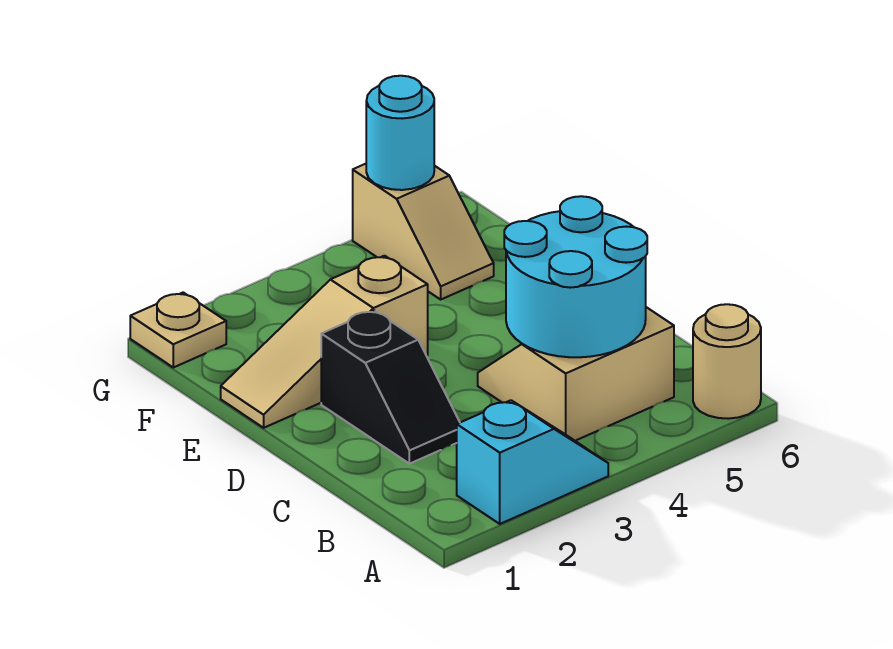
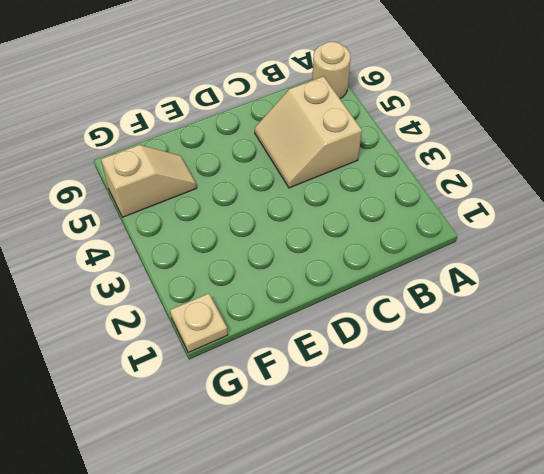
none -> cyan 1x2 slope [457,400,608,524]
none -> black 1x2 slope [321,310,460,464]

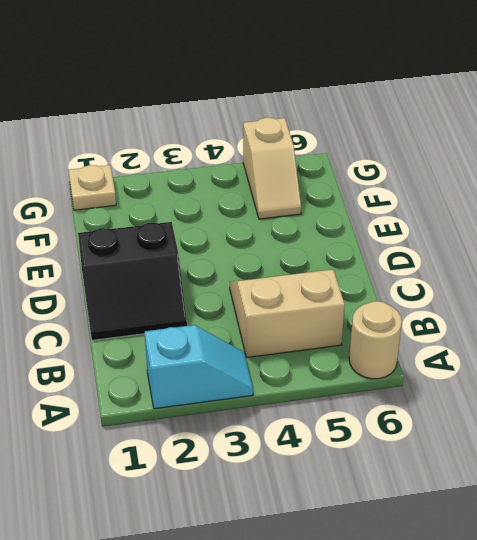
black 2x2 slope [78,222,187,340] -> black 1x2 slope [321,310,460,464]
none -> tan 1x3 slope [221,256,428,428]
none -> cyan 2x2 round brick [504,196,647,357]

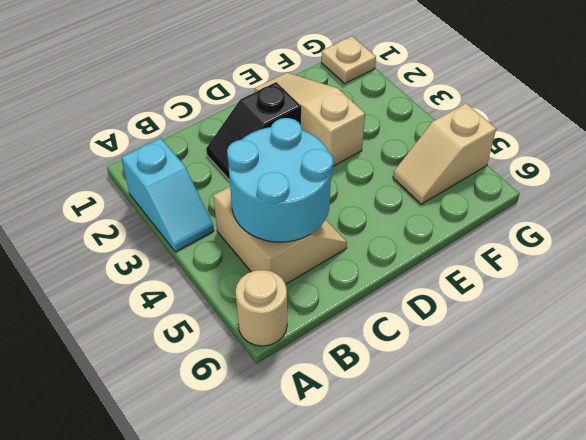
none -> cyan 1x1 round brick [366,76,434,190]

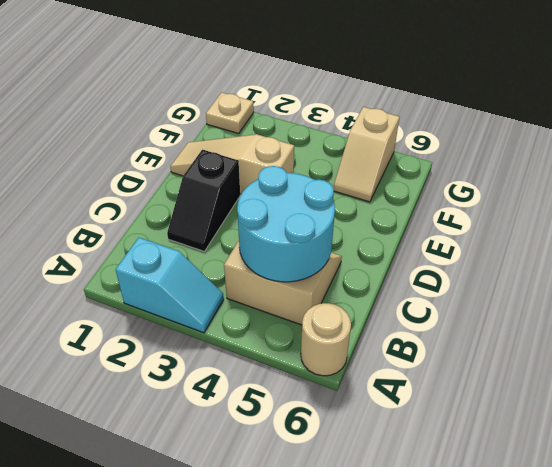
none -> cyan 1x1 round brick [366,76,434,190]

